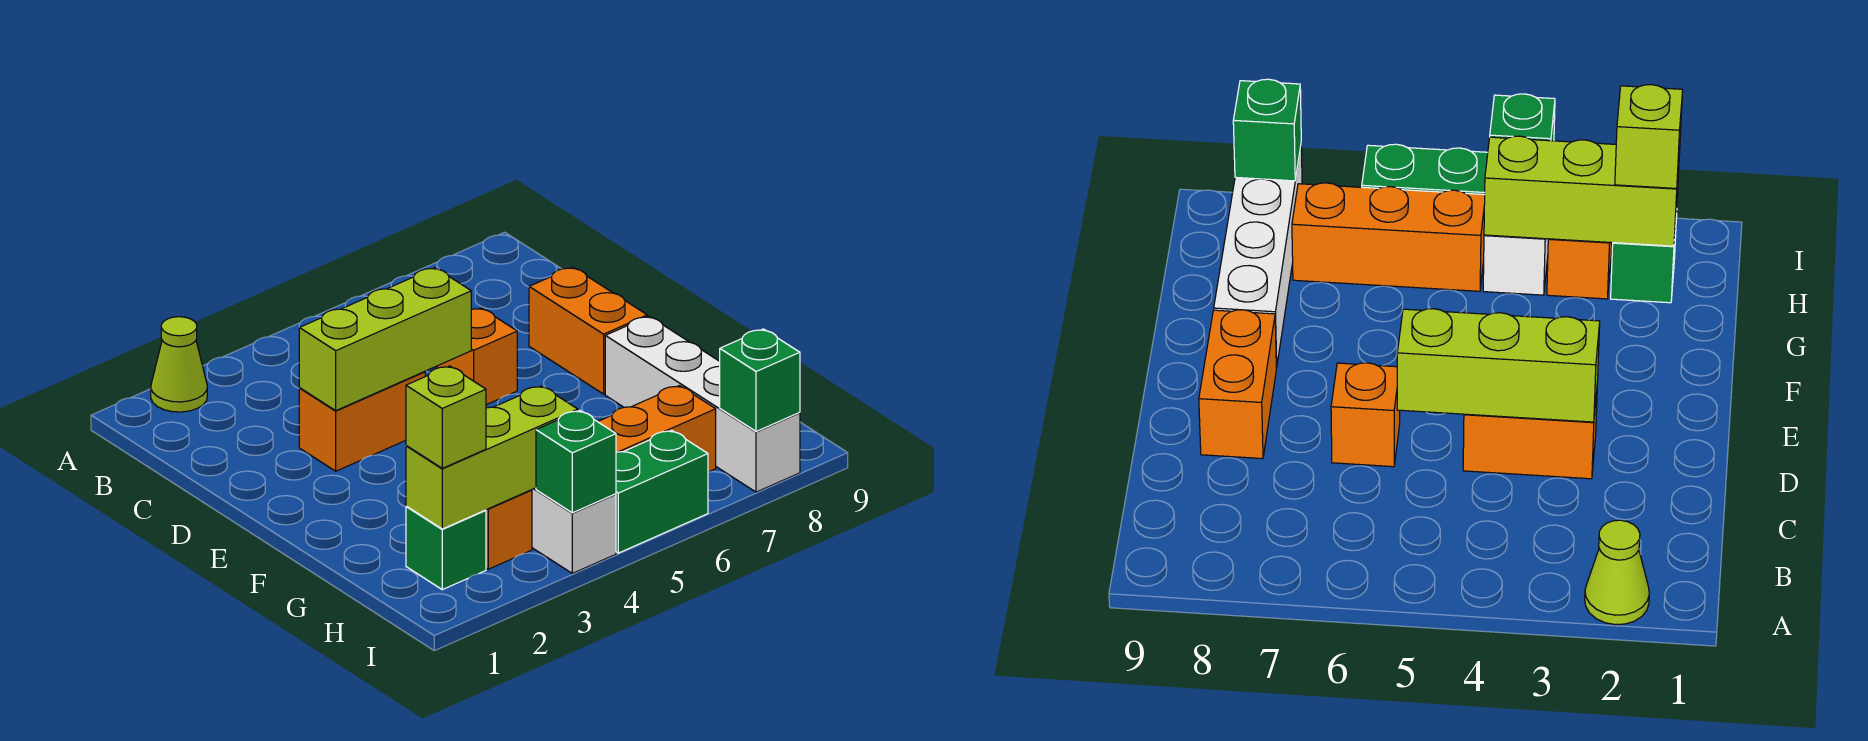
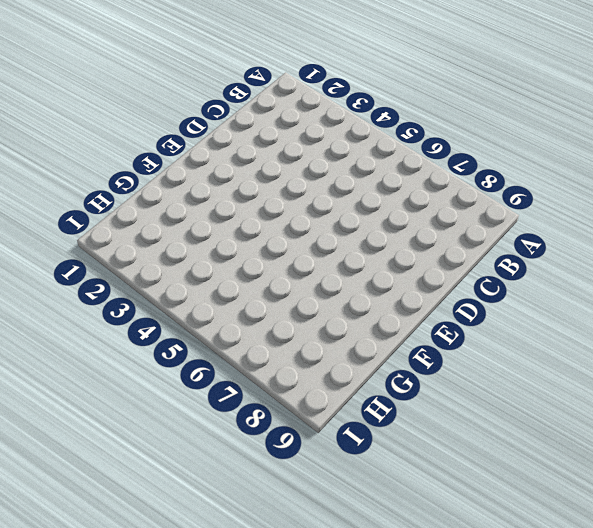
none -> lime 1x1 cone [151,317,207,412]
none -> orange 1x2 brick [299,372,425,471]
none -> orange 1x1 brick [437,308,517,405]

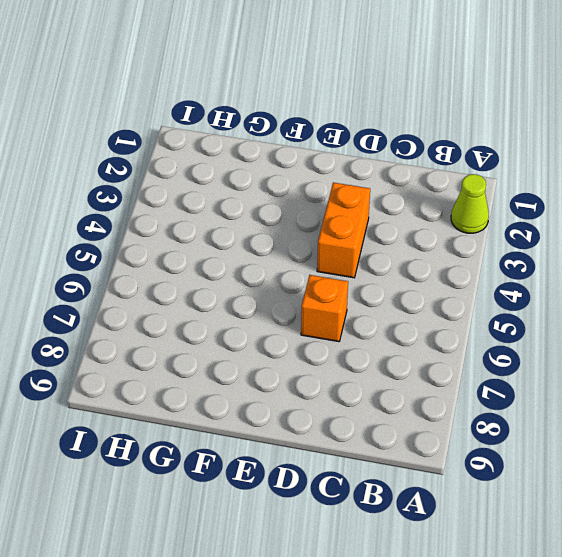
none -> orange 1x2 brick [529,267,647,394]
none -> white 1x4 brick [605,316,800,492]
none -> green 1x1 brick [406,506,486,590]

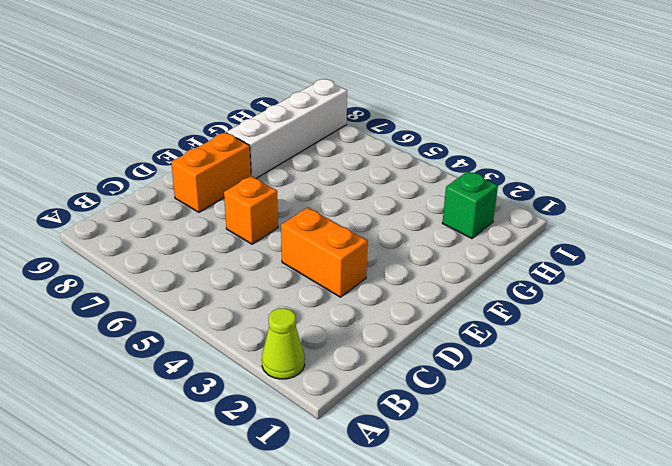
none -> orange 1x1 brick [486,490,532,569]
none -> white 1x2 brick [532,488,616,573]
none -> orange 1x3 brick [598,386,716,472]

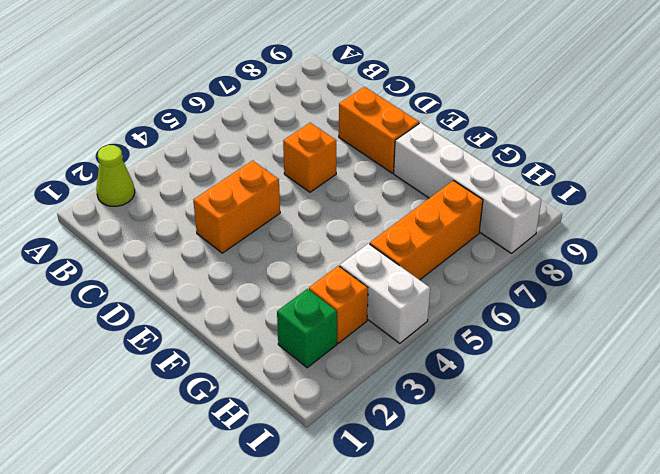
none -> green 1x2 brick [616,430,708,553]
none -> lime 1x3 brick [299,268,471,410]
none -> lime 1x3 brick [406,386,578,529]

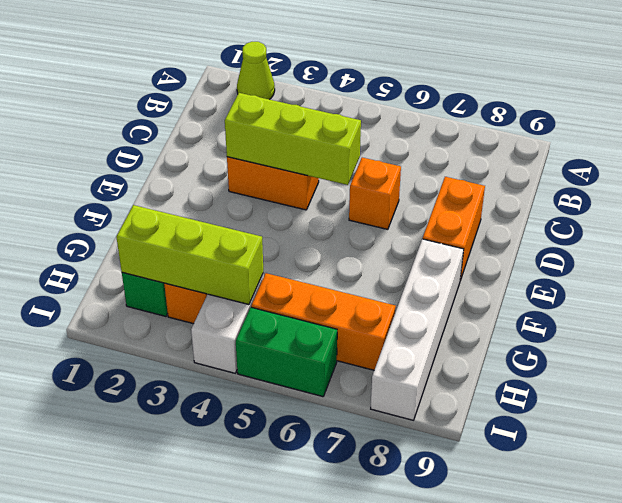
none -> green 1x1 brick [536,410,616,513]
none -> green 1x1 brick [720,329,800,432]
none -> lime 1x1 brick [406,366,486,468]

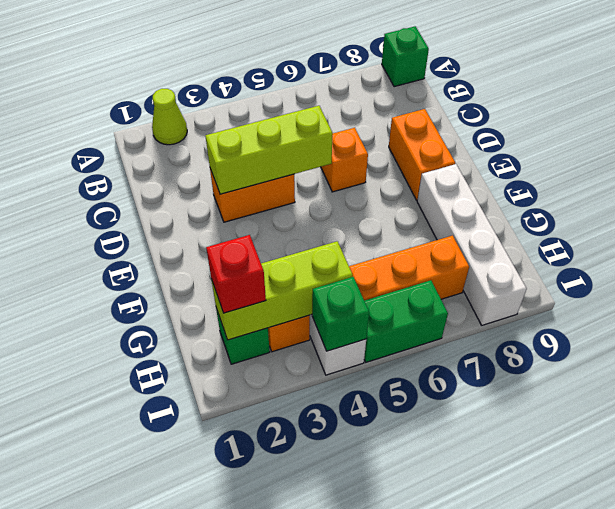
green 1x1 brick [382,26,429,87] -> green 1x1 brick moved to [720,329,800,432]
red 1x1 brick [206,235,266,313] -> lime 1x1 brick [406,366,486,468]

